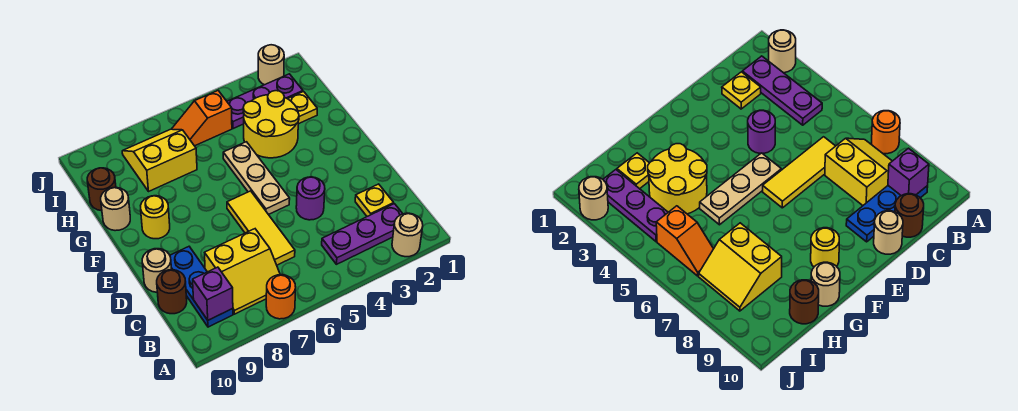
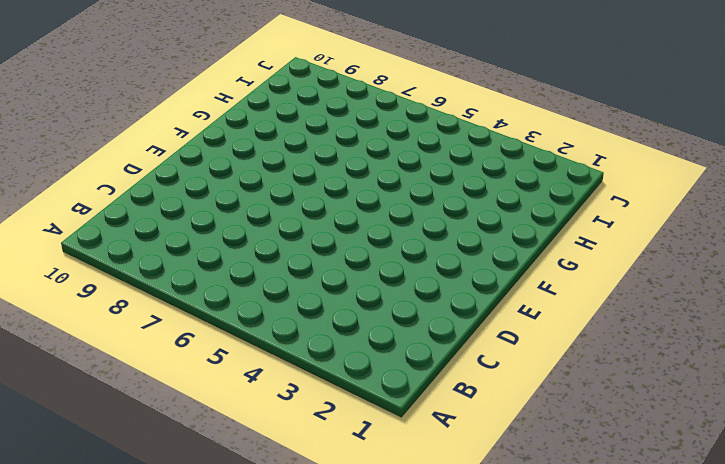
none -> tan 1x1 round brick [392,213,423,257]
none -> orange 1x1 round brick [266,275,296,319]
none -> purple 1x3 plate [322,204,403,264]

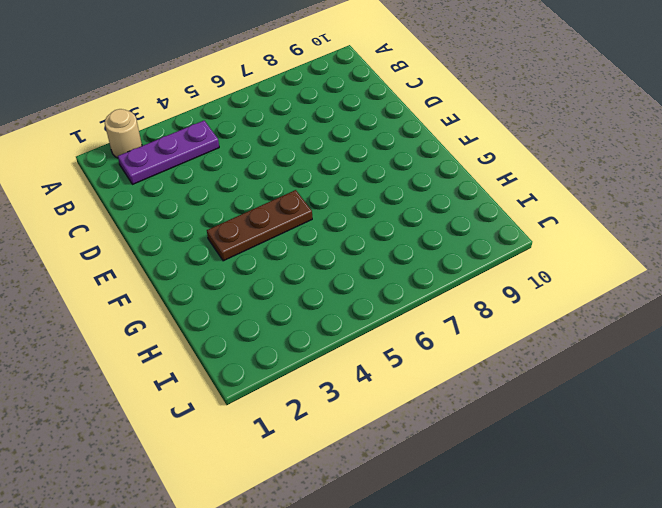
brown 1x3 plate [207,190,312,261] -> tan 1x3 plate [223,142,290,215]
none -> orange 1x1 round brick [266,275,296,319]
none -> yellow 2x2 slope [205,229,280,314]
none -> blue 1x3 plate [170,247,233,327]

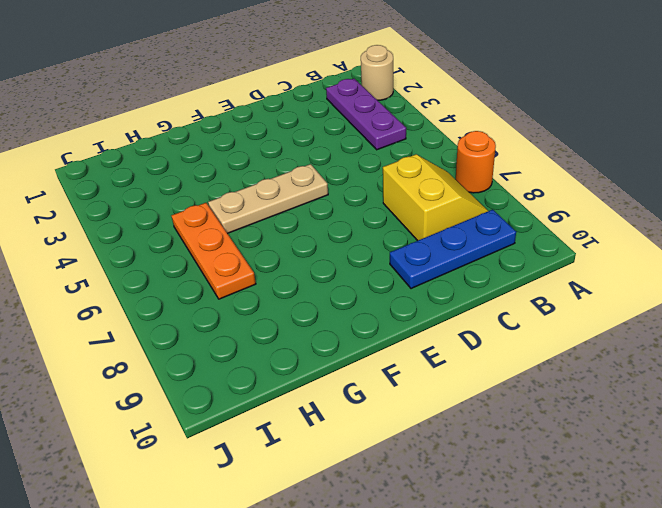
orange 1x3 plate [172,203,256,299] -> yellow 2x2 slope [122,129,197,191]
none -> yellow 1x1 plate [355,184,394,216]
none -> yellow 1x3 tile [227,191,295,265]
none -> brown 1x1 round brick [157,270,187,314]

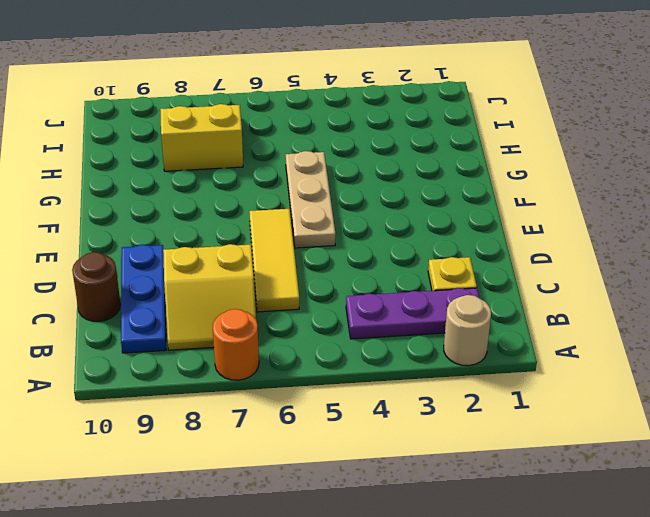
none -> purple 1x1 round brick [296,177,325,220]
none -> tan 1x1 round brick [142,249,172,292]
none -> yellow 1x1 round brick [141,196,170,239]

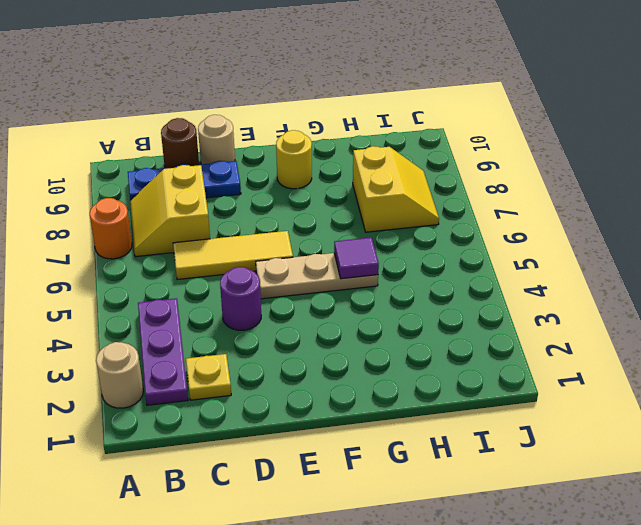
purple 1x1 tile [334,237,379,279] -> none
none -> yellow 2x2 round brick [243,91,299,158]
none -> tan 1x1 round brick [101,188,130,231]
none -> yellow 1x1 plate [288,92,317,124]

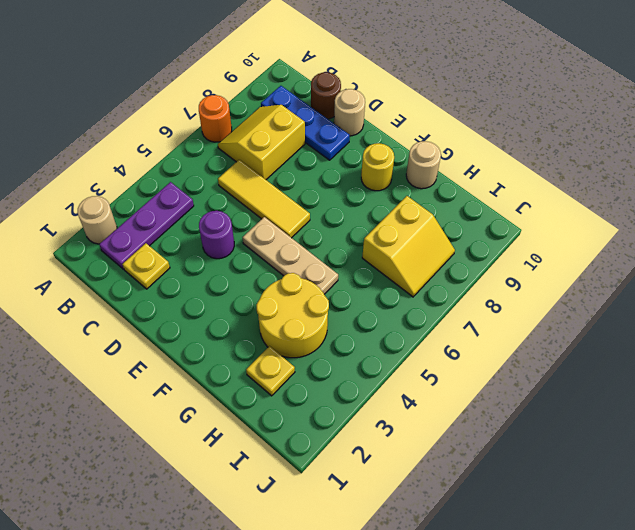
none -> brown 1x1 round brick [87,168,116,211]
none -> purple 1x3 plate [227,74,303,129]
none -> orange 1x2 slope [172,90,232,146]

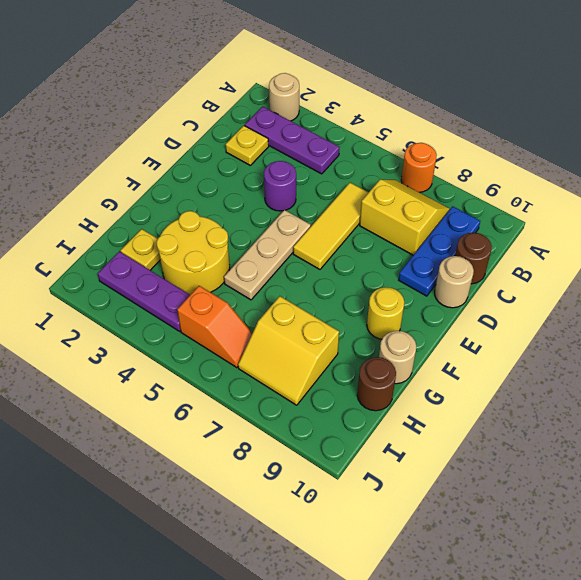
none -> tan 1x1 round brick [258,45,284,85]
none -> purple 1x1 brick [193,267,233,320]

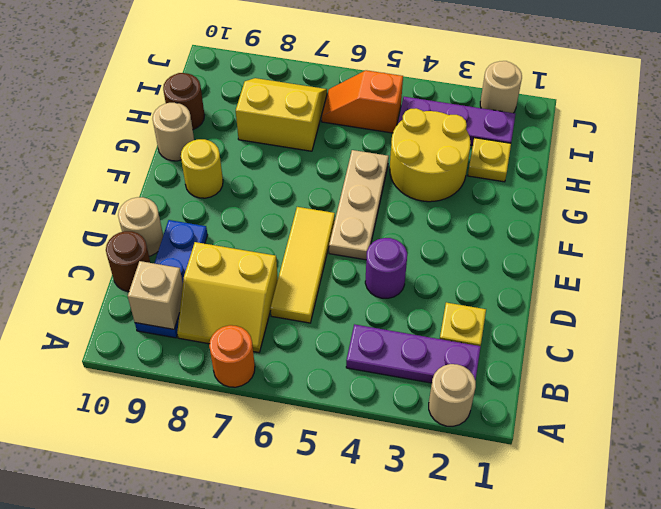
tan 1x1 brick [128,261,183,329] -> purple 1x1 brick [193,267,233,320]

